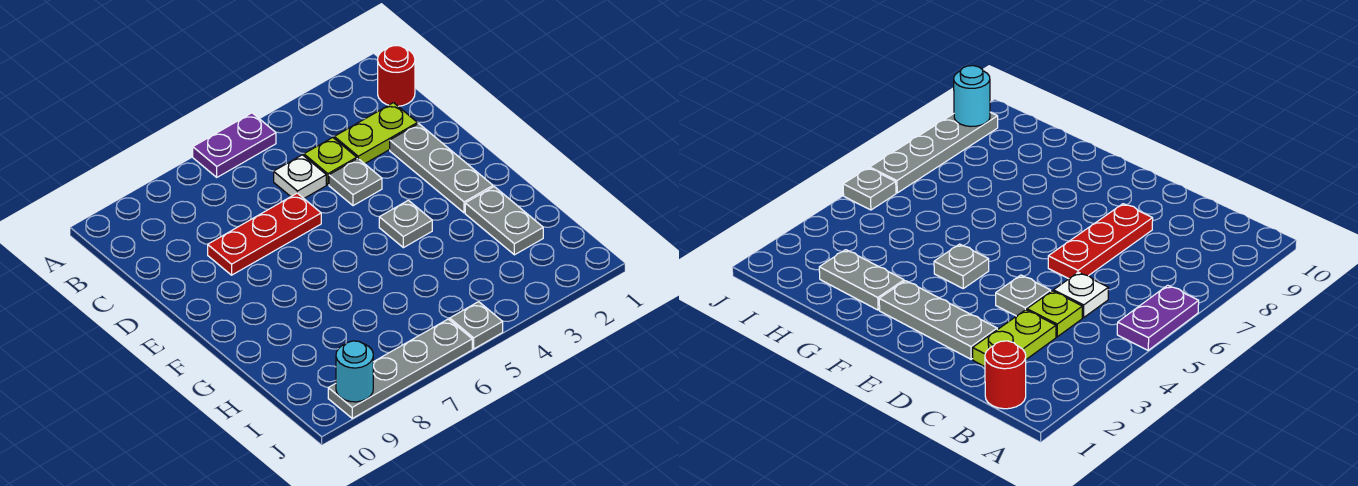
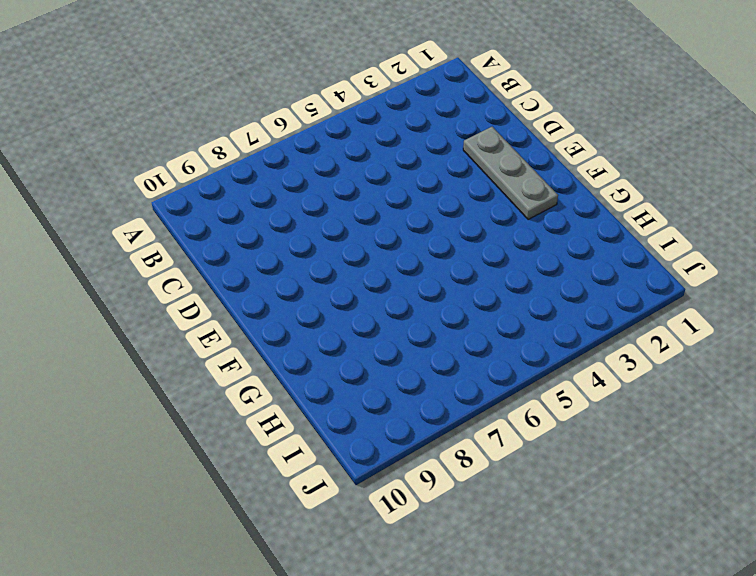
none -> purple 1x2 plate [193,113,276,177]
none -> red 1x1 round brick [378,46,415,106]
none -> lime 1x2 plate [334,103,418,164]

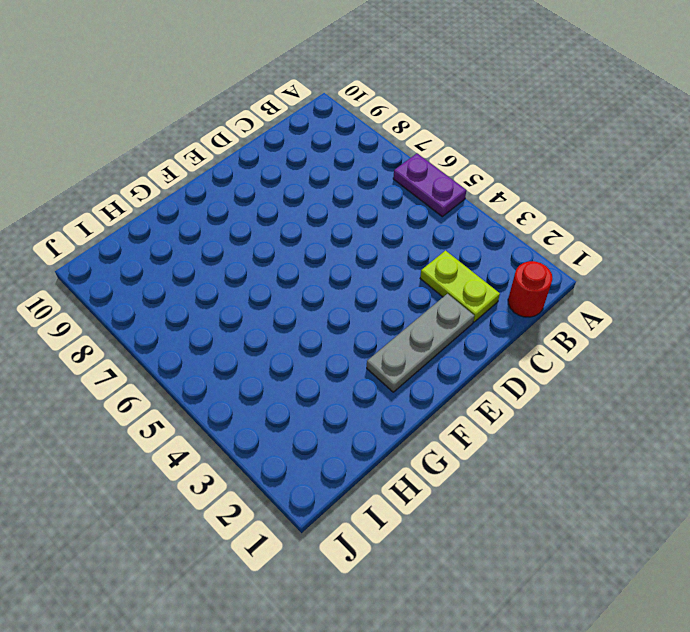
none -> lime 1x1 plate [304,137,357,185]
none -> white 1x1 plate [274,155,326,198]
none -> grey 1x1 plate [329,159,382,206]

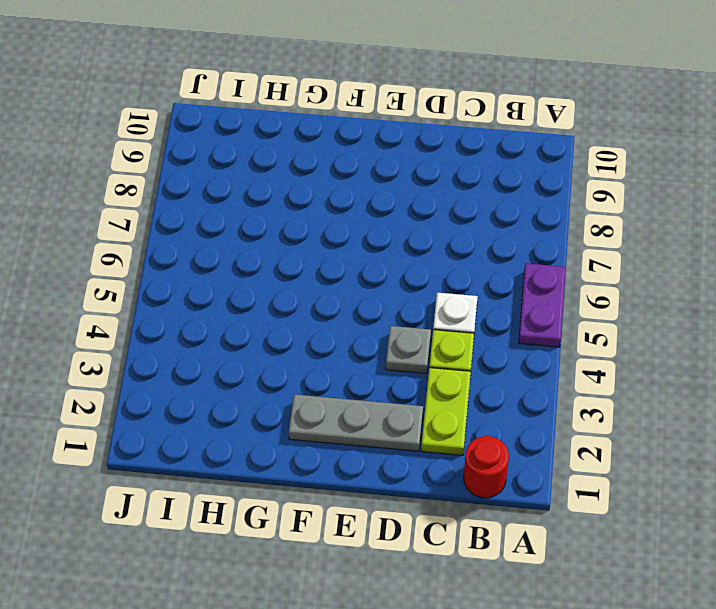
none -> red 1x3 plate [208,193,321,275]
none -> grey 1x1 plate [379,200,432,248]
none -> grey 1x2 plate [465,187,543,255]

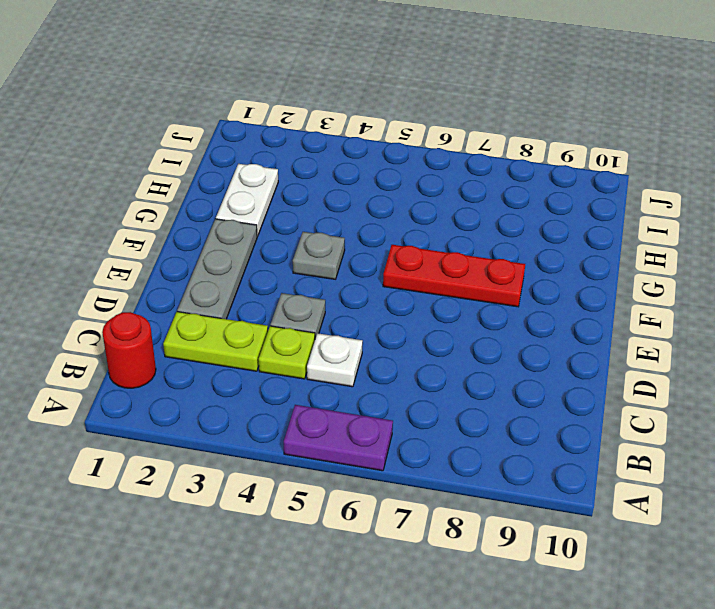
red 1x3 plate [383,245,525,307] -> red 1x3 plate moved to [208,193,321,275]
white 1x2 plate [216,164,278,236] -> grey 1x2 plate [465,187,543,255]
none -> grey 1x1 plate [450,302,503,349]
none -> grey 1x4 plate [328,319,472,418]
none -> cyan 1x1 round brick [336,341,373,402]

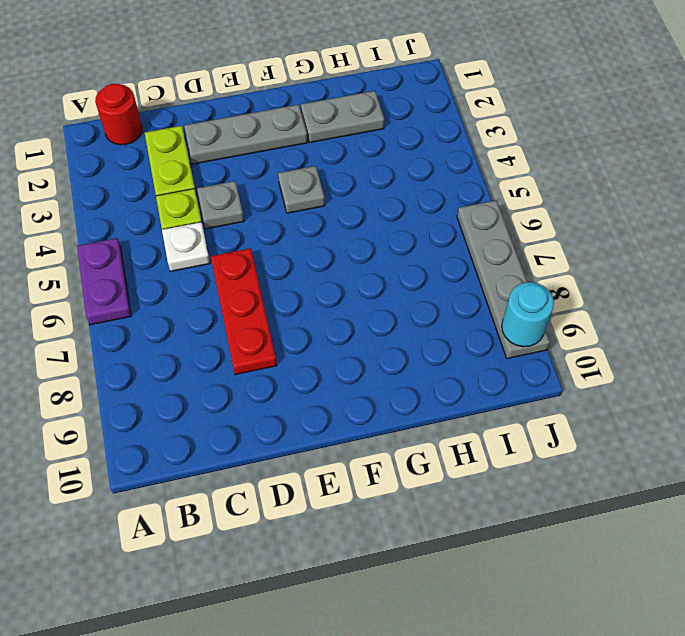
none -> grey 1x1 plate [450,302,503,349]

